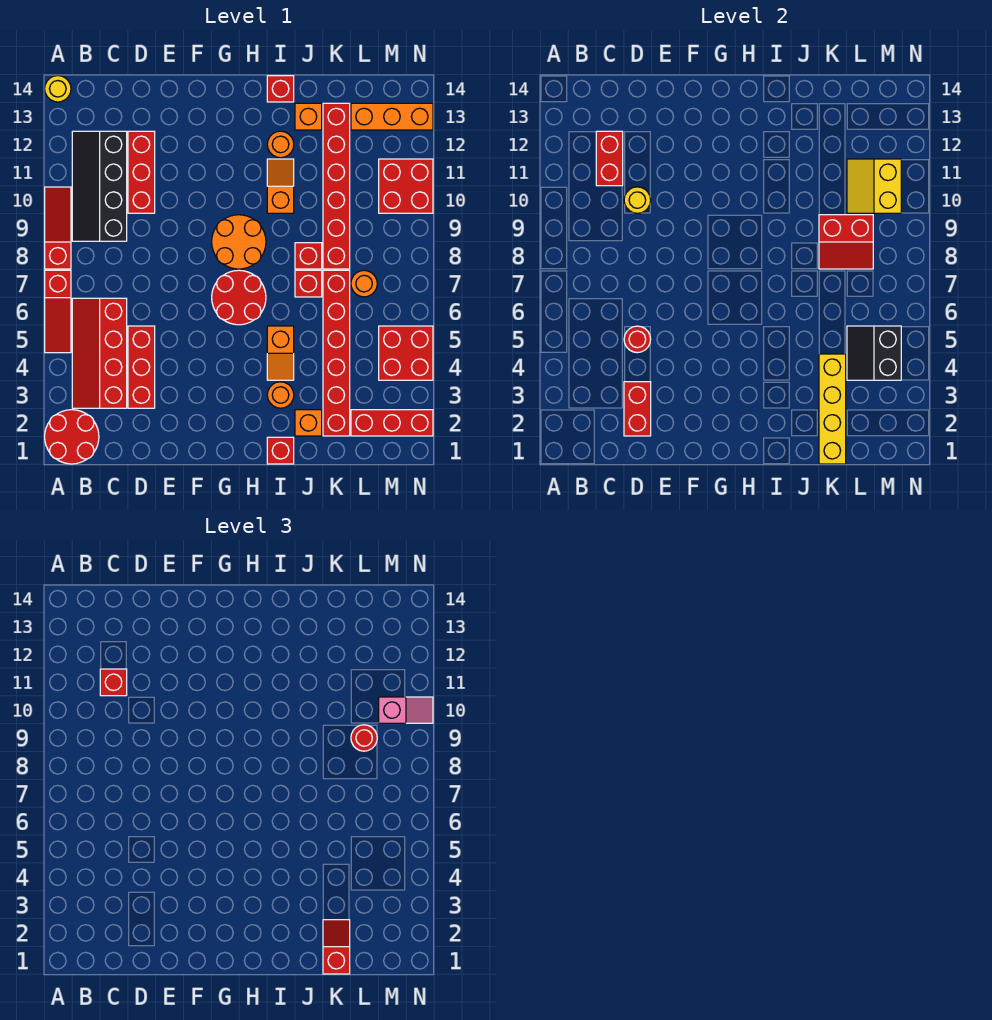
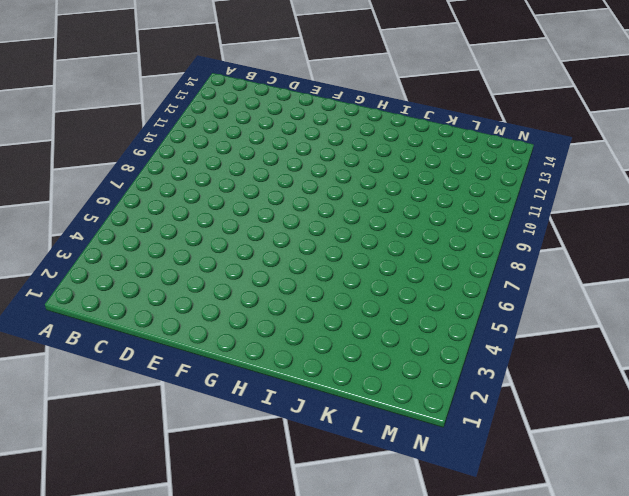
none -> red 2x2 round brick [45,410,99,464]
none -> red 1x3 slope [45,270,71,353]
none -> red 1x3 slope [45,187,71,269]
none -> yellow 1x1 round brick [45,76,71,102]

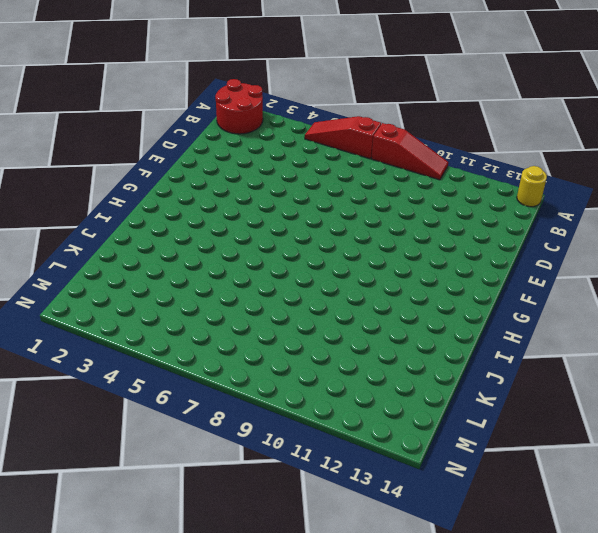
none -> red 2x4 slope [72,298,127,408]
none -> black 2x4 slope [72,131,127,241]
none -> red 1x3 brick [128,326,155,408]
none -> red 1x3 brick [128,131,155,213]

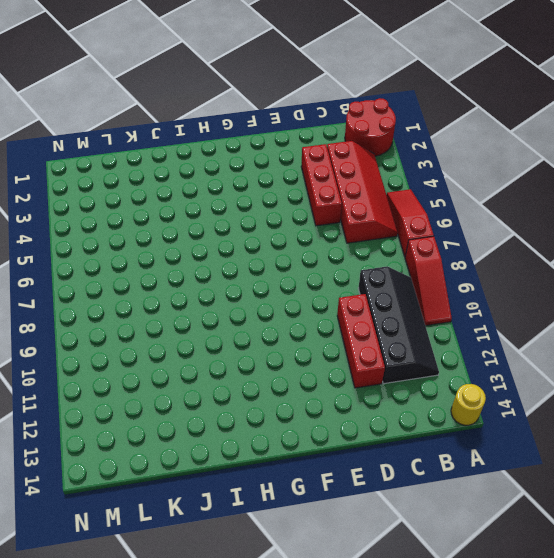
none -> red 2x2 round brick [212,270,266,325]
none -> orange 2x2 round brick [212,215,266,269]
none -> red 1x1 brick [267,437,294,464]
none -> orange 1x1 round brick [267,382,294,408]

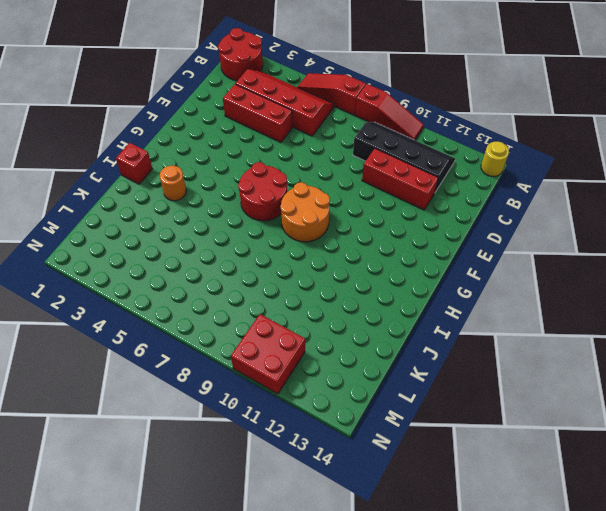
none -> orange 1x2 slope [267,326,294,380]
none -> orange 1x2 slope [267,159,294,213]
none -> orange 1x1 round brick [267,131,294,158]
none -> red 1x1 brick [267,76,294,102]

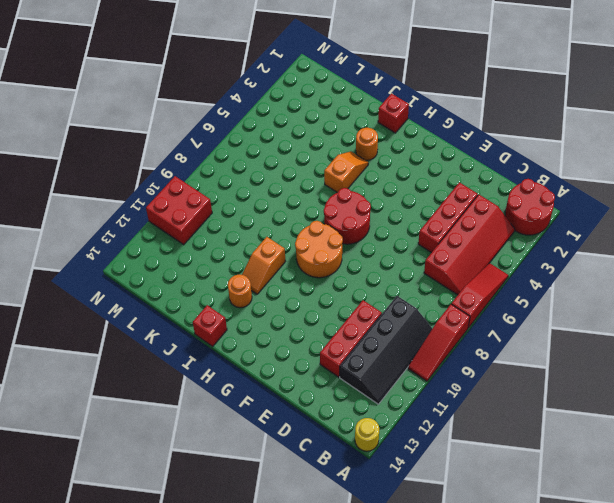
none -> orange 1x1 brick [295,410,322,436]
none -> red 1x1 brick [295,270,322,297]
none -> red 1x1 brick [295,243,322,269]
none -> orange 1x1 brick [295,103,322,130]

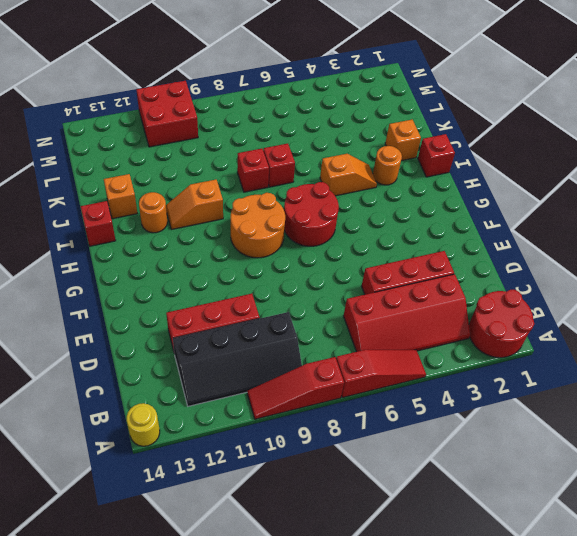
none -> red 1x6 brick [323,270,350,436]
none -> red 1x6 brick [323,103,350,269]
none -> red 1x3 brick [351,410,433,436]
none -> orange 1x1 round brick [351,270,377,297]

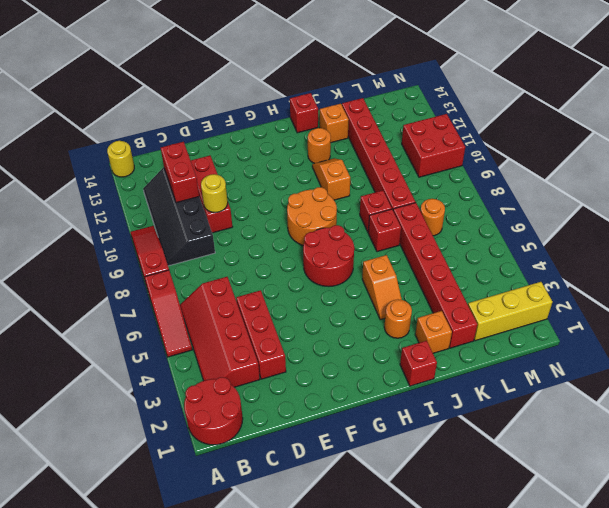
yellow 1x3 brick [468,282,553,341] -> red 1x3 brick [351,410,433,436]
none -> orange 1x3 brick [351,103,433,130]
none -> red 2x2 brick [379,326,433,380]
none -> red 1x2 brick [624,382,651,436]
none -> red 1x1 round brick [624,326,651,353]

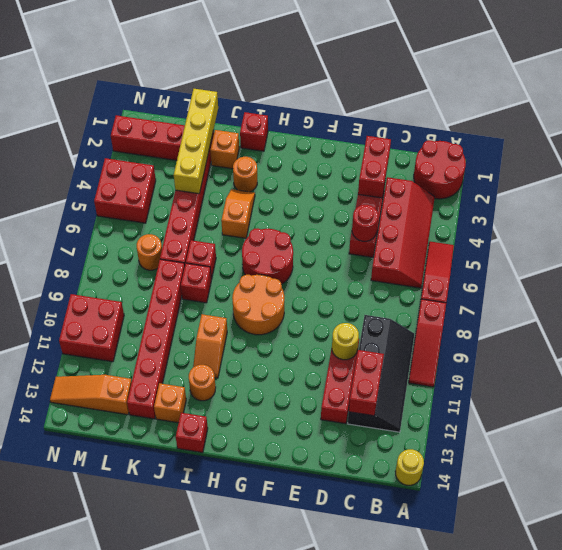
orange 1x3 slope [50,375,132,415] -> orange 1x3 brick [351,103,433,130]
none -> red 2x2 slope [819,215,873,269]
none -> black 2x2 slope [847,326,901,380]
none -> yellow 2x2 slope [847,159,901,213]
none -> red 1x1 brick [100,669,127,696]

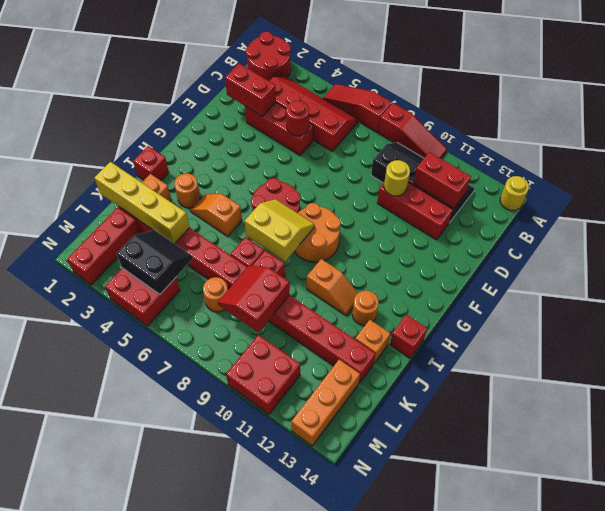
yellow 2x2 slope [244,199,315,261] -> yellow 2x2 slope moved to [847,159,901,213]
none -> red 1x1 brick [100,669,127,696]
none -> red 1x2 slope [323,920,350,974]
none -> red 1x1 round brick [351,725,377,751]
none -> pink 1x2 slope [379,697,433,723]

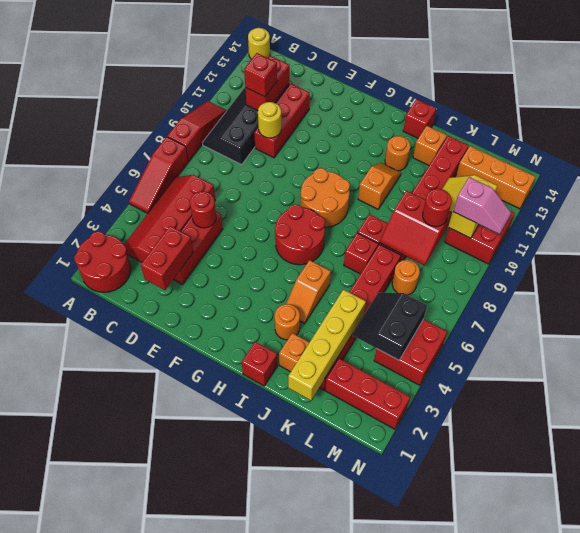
none -> red 1x2 slope [323,920,350,974]

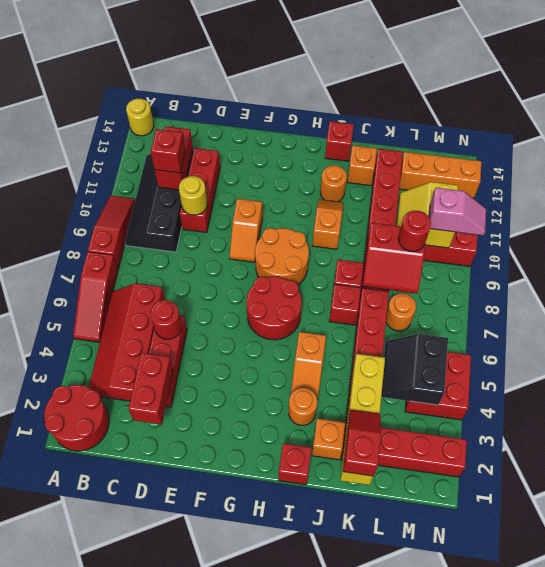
orange 1x2 slope [230,199,263,262] -> none

